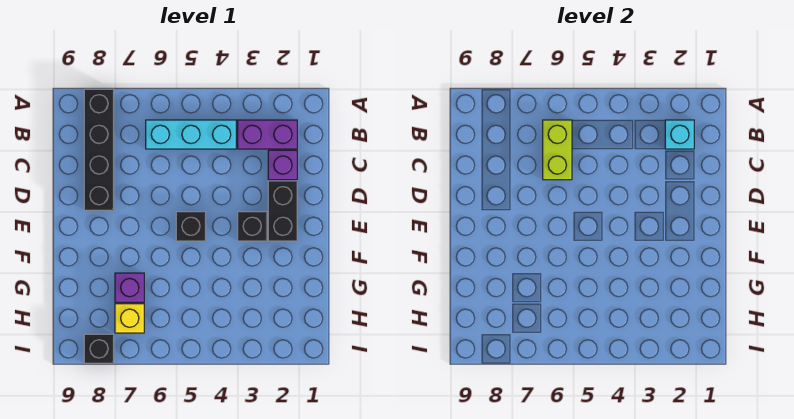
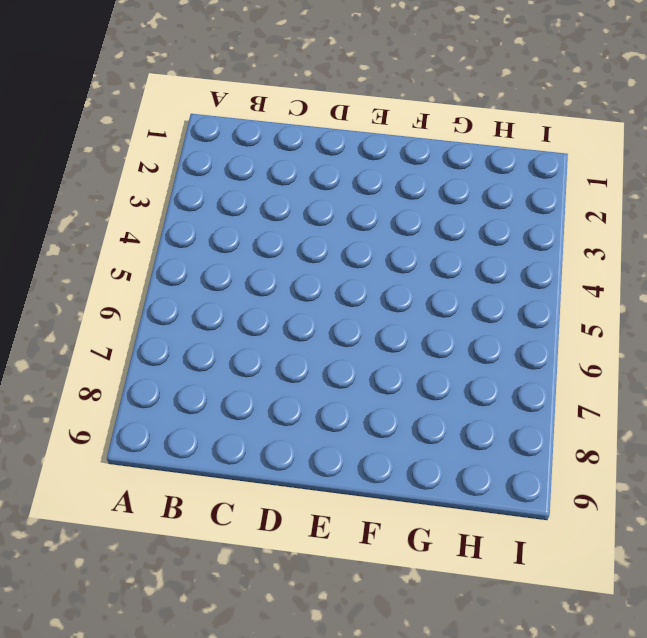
none -> black 1x4 brick [84,89,114,210]
none -> purple 1x2 brick [238,120,297,149]
none -> cyan 1x3 brick [146,120,236,149]

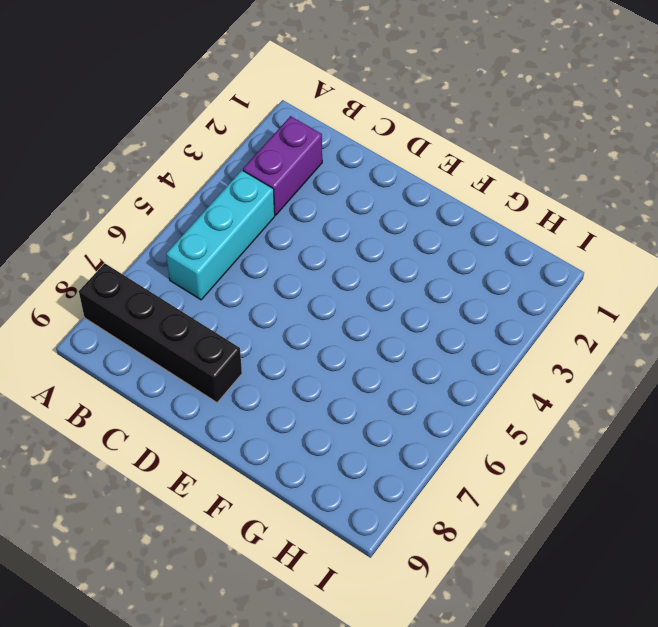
none -> purple 1x1 brick [268,150,297,180]
none -> black 1x2 brick [268,181,297,241]
none -> black 1x1 brick [238,212,267,241]

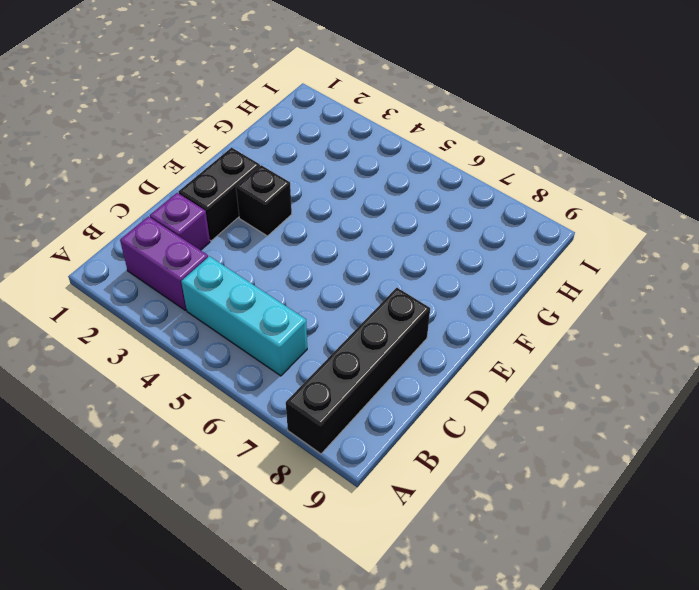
none -> black 1x1 brick [176,212,206,241]
none -> purple 1x1 brick [115,273,144,302]
none -> yellow 1x1 brick [115,304,144,333]

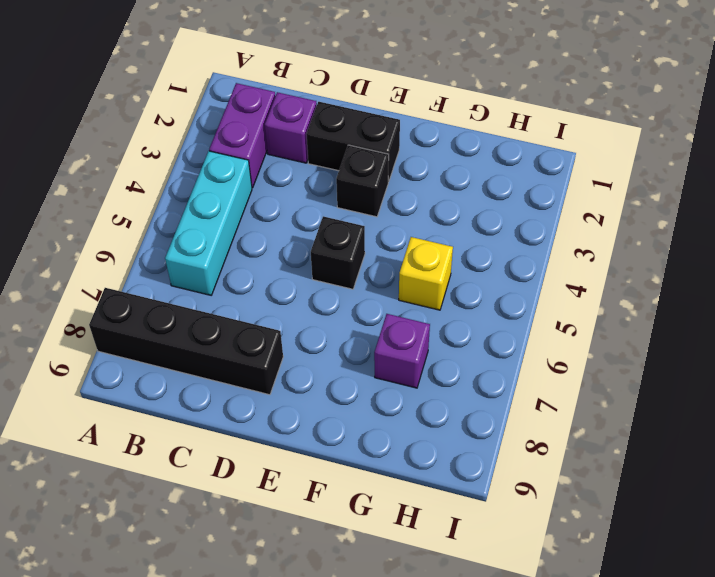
yellow 1x1 brick [399,237,453,310] -> yellow 1x1 brick moved to [115,304,144,333]
none -> black 1x1 brick [84,334,114,363]
none -> cyan 1x1 brick [665,120,694,149]
none -> lime 1x2 brick [543,120,572,180]

